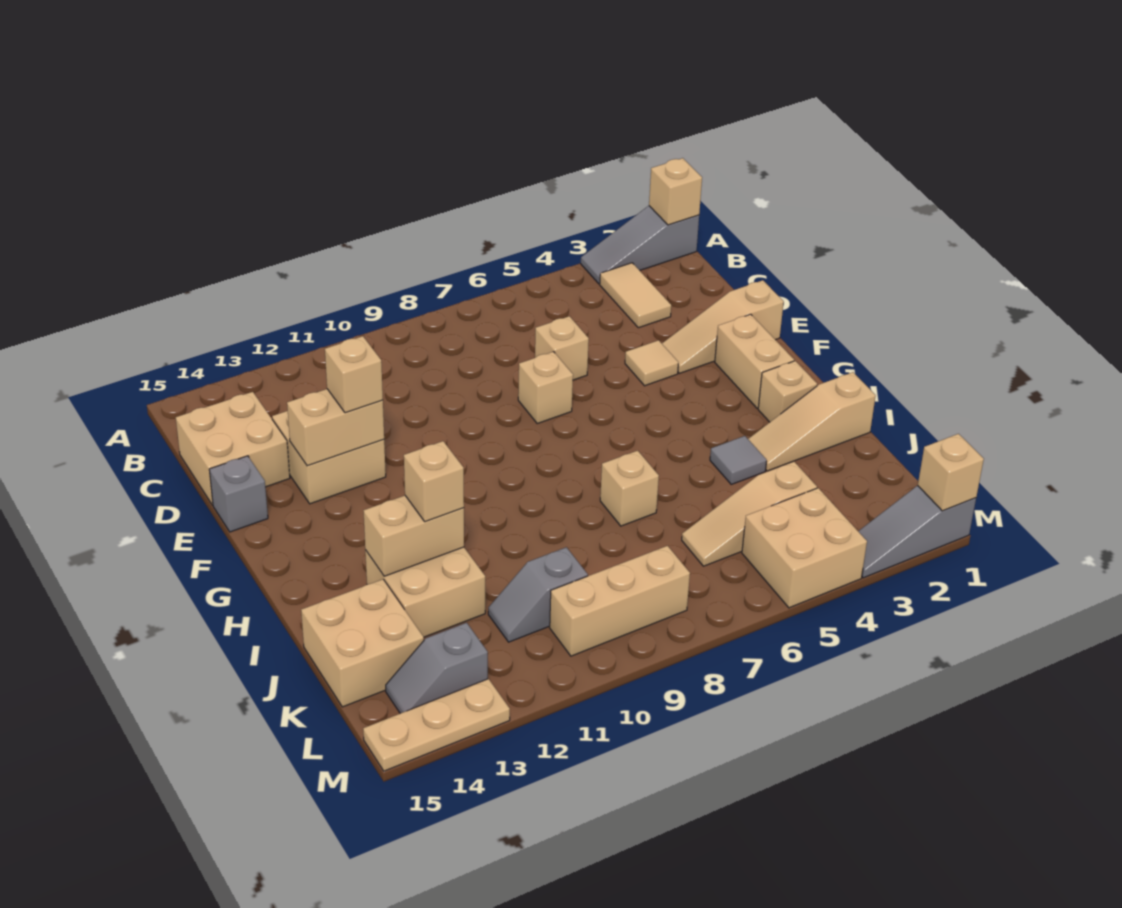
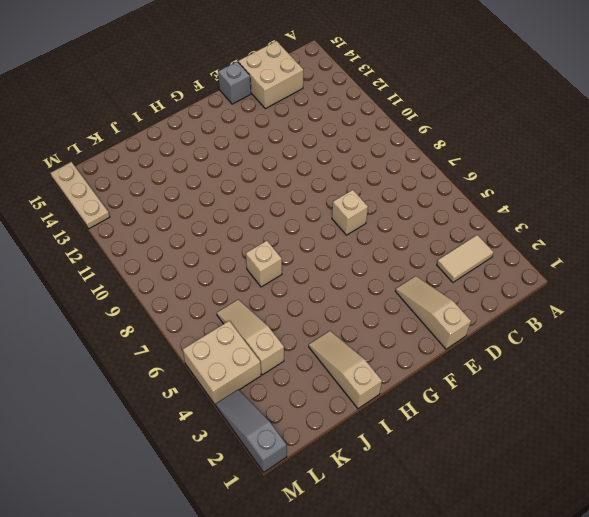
none -> grey 1x3 slope [581,206,699,284]
none -> tan 1x1 brick [535,316,589,380]
none -> tan 2x2 brick [272,411,386,504]

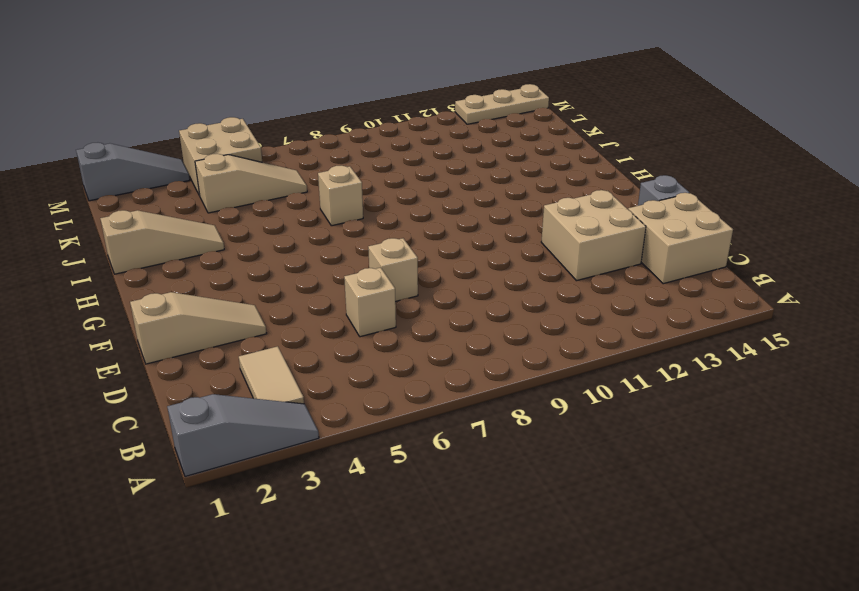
none -> tan 1x1 tile [625,340,678,386]
none -> tan 1x2 brick [715,314,794,408]
none -> tan 1x1 brick [758,361,817,422]

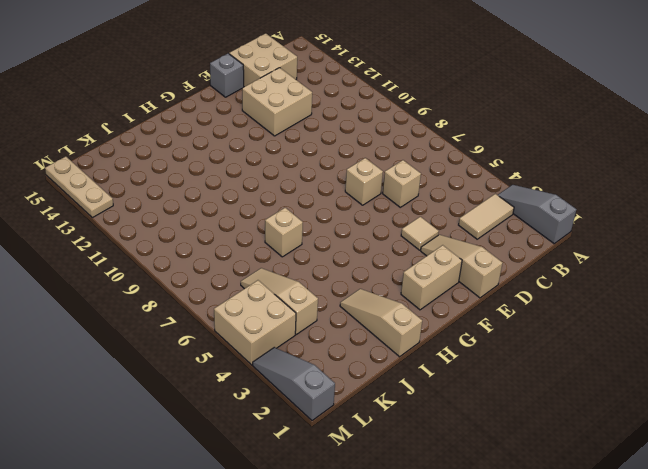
none -> tan 1x1 brick [758,361,817,422]
none -> grey 1x1 tile [710,436,767,484]
none -> tan 2x2 brick [365,547,485,637]

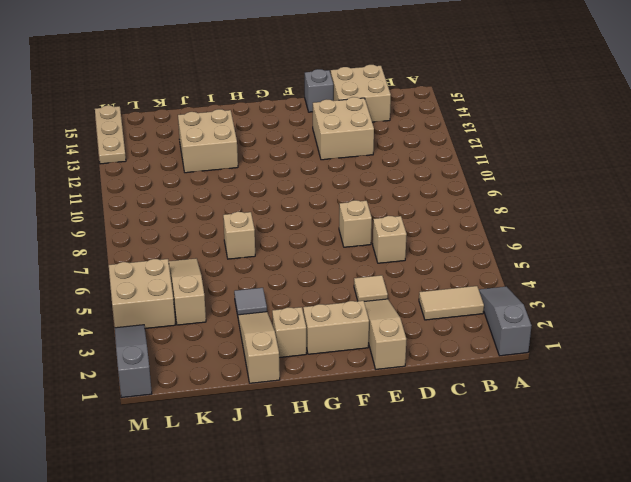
none -> tan 2x2 brick [301,579,424,707]
none -> grey 1x2 slope [488,547,588,642]
none -> tan 1x3 brick [550,546,690,656]

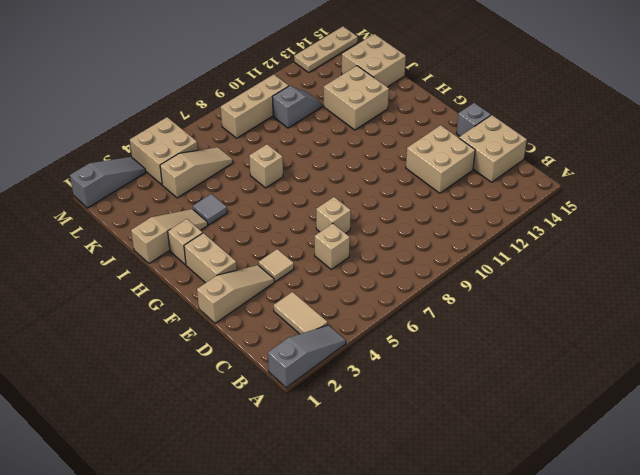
none -> grey 1x2 slope [386,623,488,713]
none -> tan 1x1 brick [649,158,702,225]
none -> tan 1x2 brick [287,389,384,466]

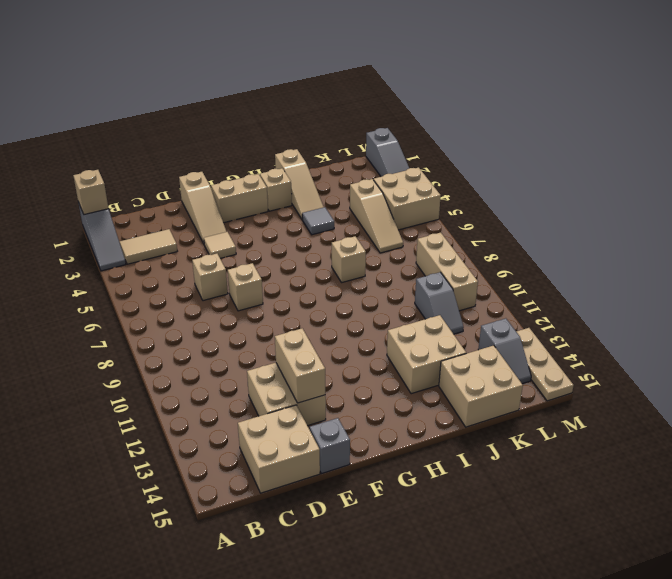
none -> tan 1x2 brick [363,496,464,576]
none -> tan 1x1 brick [918,434,984,511]
none -> tan 1x1 brick [325,336,383,413]

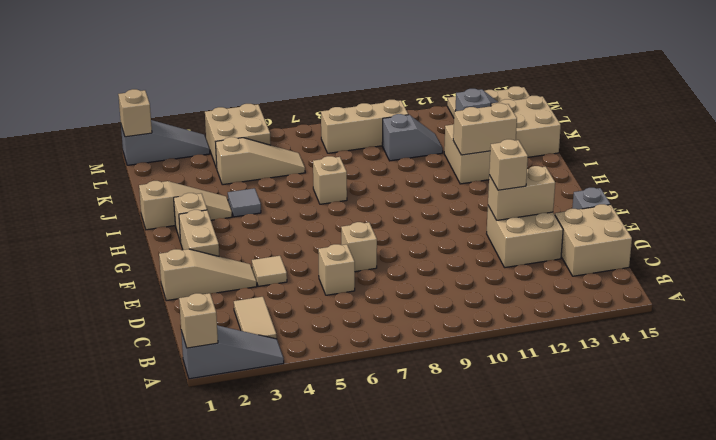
none -> tan 1x1 brick [404,441,464,522]

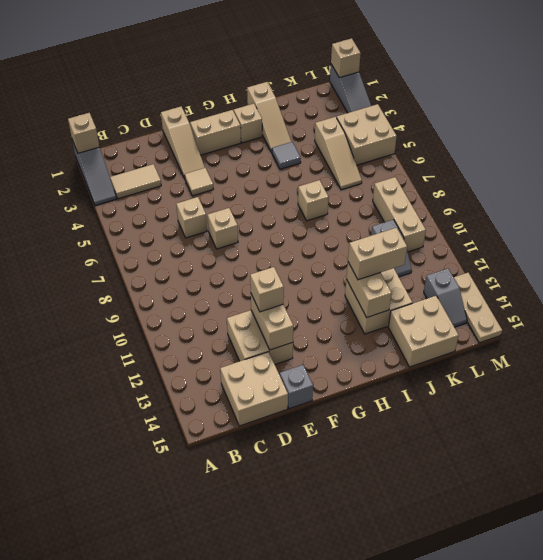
tan 1x2 brick [348,228,407,280] -> tan 1x1 brick [404,441,464,522]

